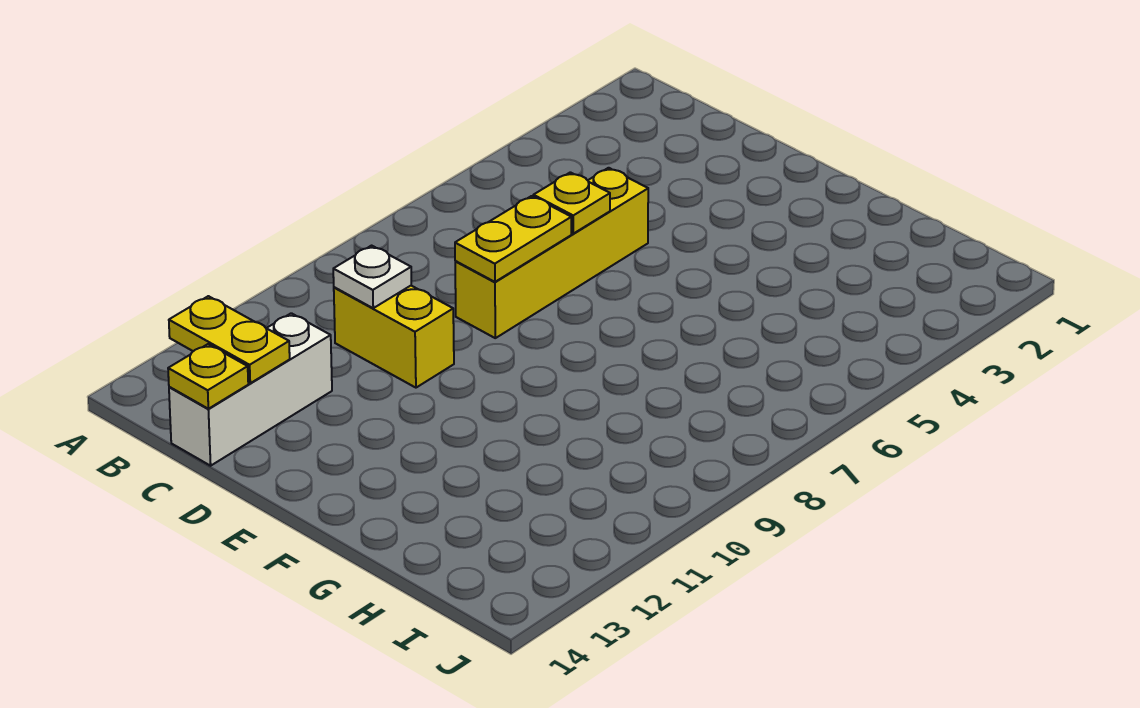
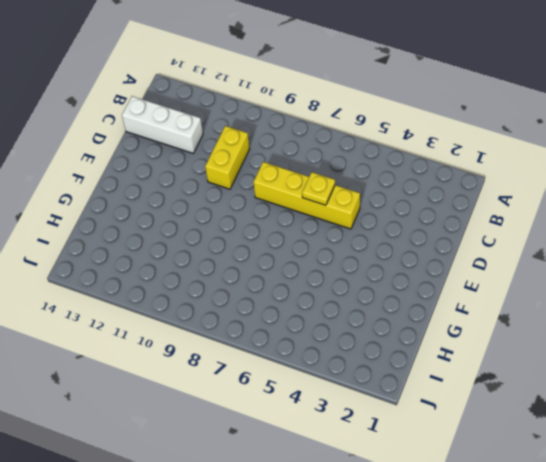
none -> yellow 1x2 plate [169,296,290,383]
none -> white 1x1 plate [333,246,411,308]

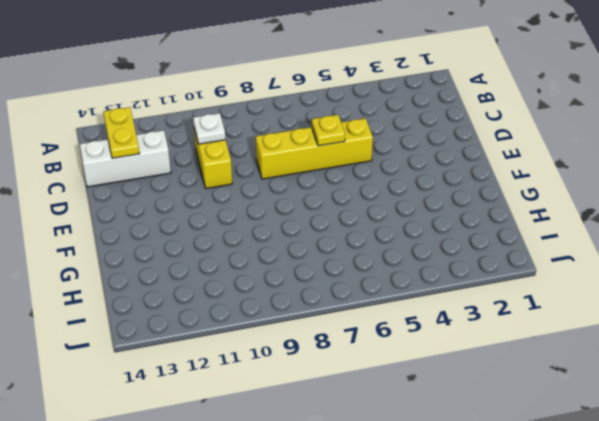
none -> yellow 1x1 plate [168,344,248,409]
none -> yellow 1x2 plate [455,196,571,282]

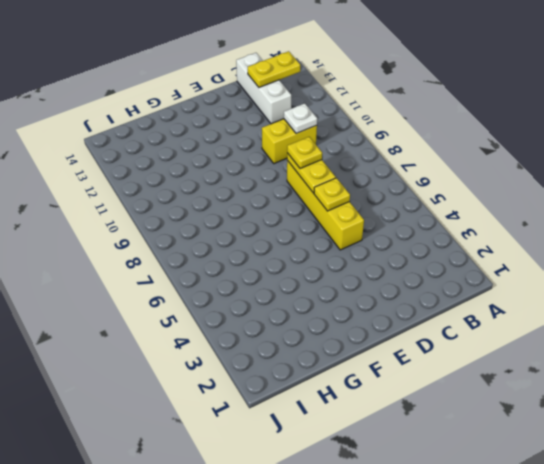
yellow 1x1 plate [287,137,322,169] -> yellow 1x1 plate moved to [168,344,248,409]

